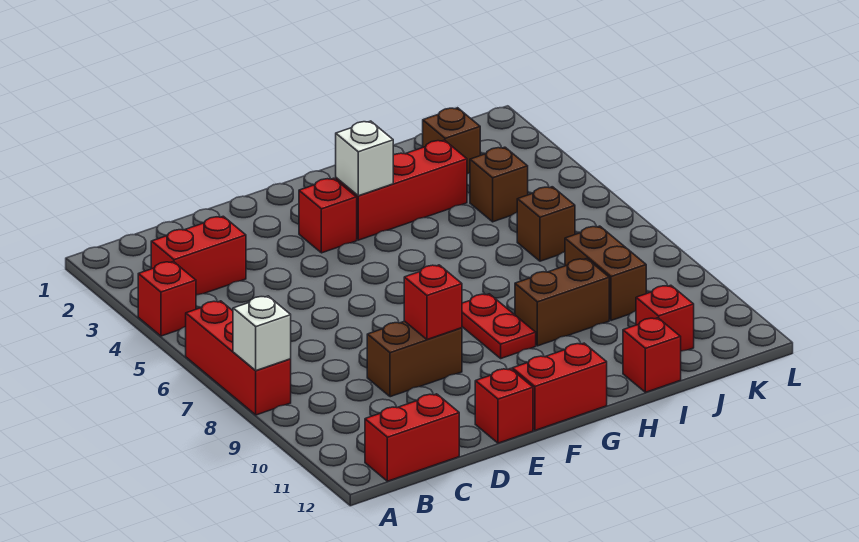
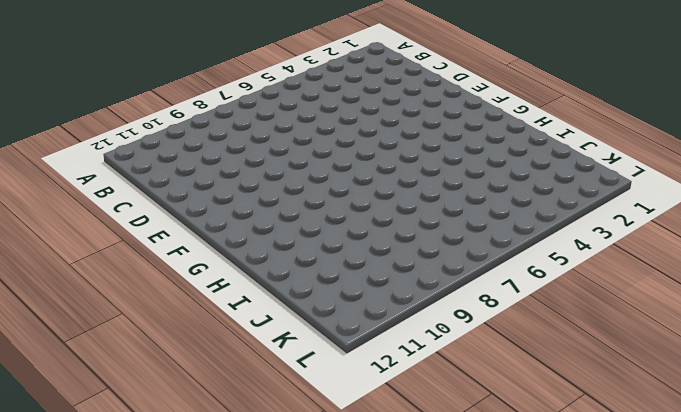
none -> red 1x1 brick [138,261,196,336]
none -> red 1x3 brick [186,301,291,415]
none -> red 1x2 brick [151,216,246,295]

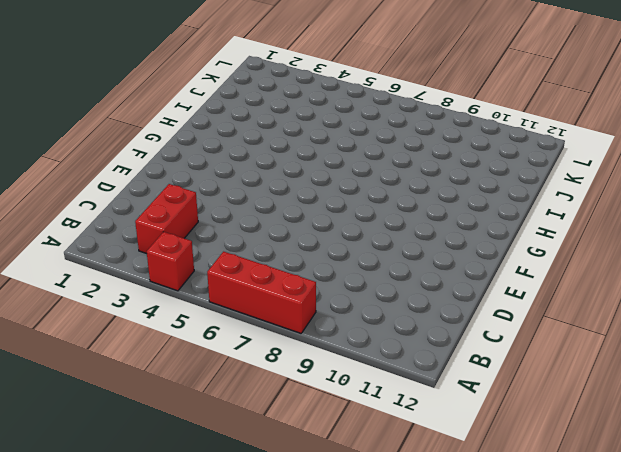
none -> red 1x2 brick [365,394,459,481]
none -> brown 1x2 brick [367,321,462,397]
none -> red 1x1 brick [475,369,533,443]

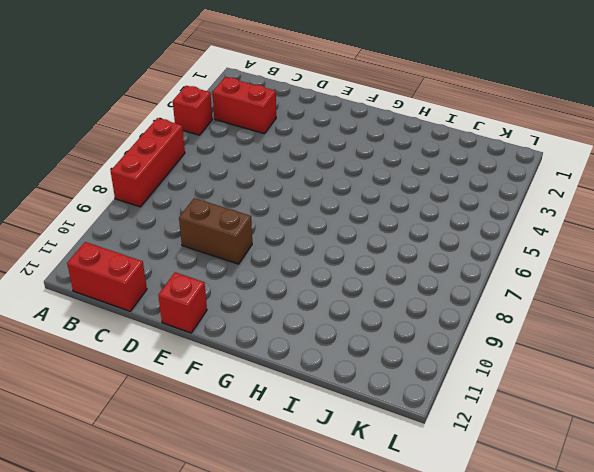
none -> red 1x1 brick [299,178,357,253]
none -> red 1x2 brick [512,343,607,430]
none -> red 1x3 brick [336,140,467,240]

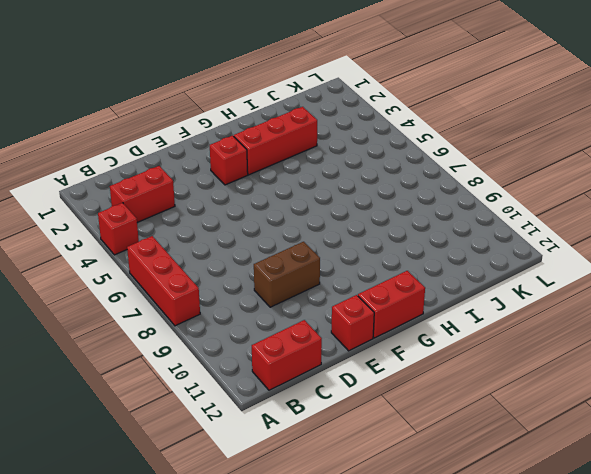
none -> red 1x2 plate [462,294,536,358]
none -> brown 1x2 brick [515,259,609,346]
none -> red 1x1 brick [623,318,681,392]

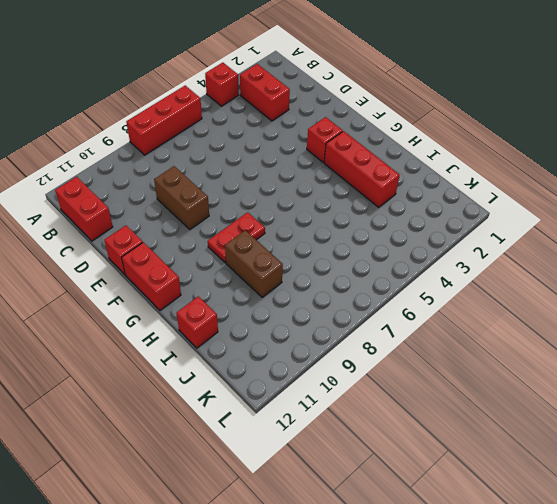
none -> brown 1x1 brick [423,108,480,174]
none -> brown 1x1 brick [470,147,528,222]
none -> brown 1x1 brick [517,187,575,261]

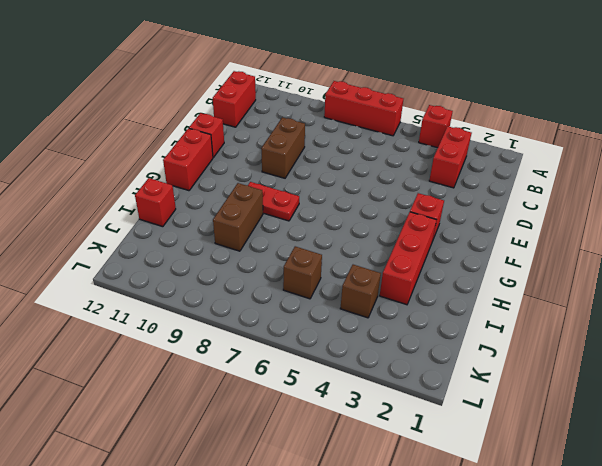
none -> brown 1x1 brick [423,108,480,174]
none -> brown 1x2 brick [565,226,646,321]
none -> red 1x1 brick [636,285,694,351]

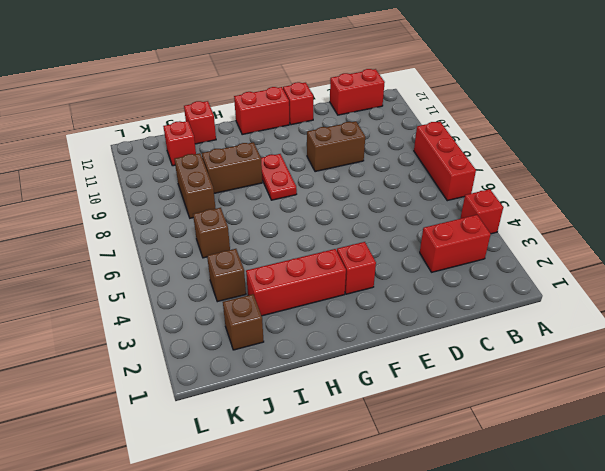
none -> white 1x1 brick [233,296,291,371]
none -> red 1x1 brick [404,265,462,339]
none -> white 1x1 brick [336,121,393,196]

